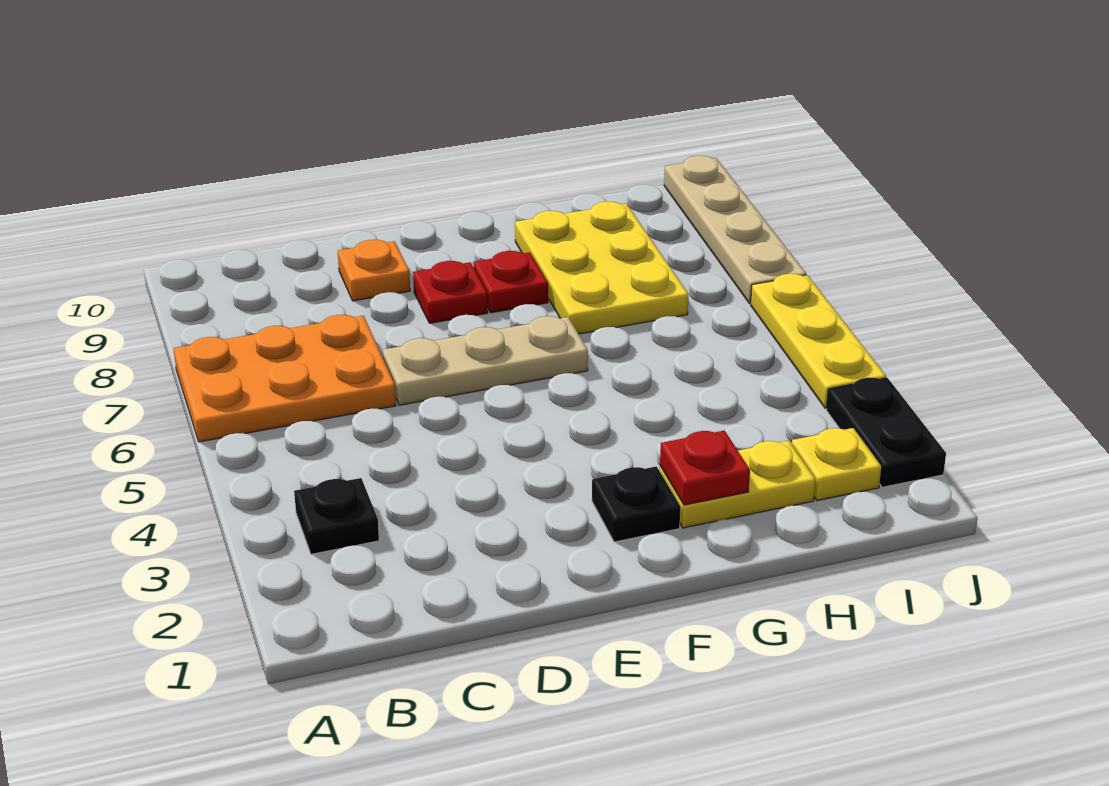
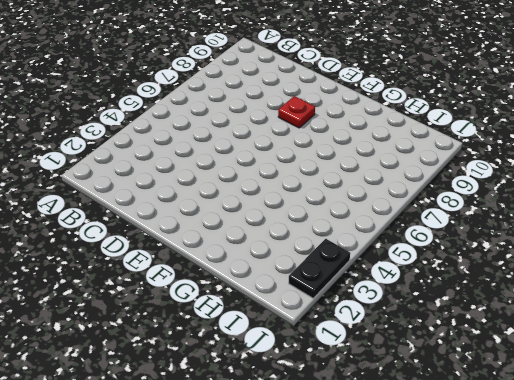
none -> orange 2x3 plate [174,315,396,442]
none -> black 1x1 plate [294,478,379,554]
none -> tan 1x3 plate [382,316,588,405]

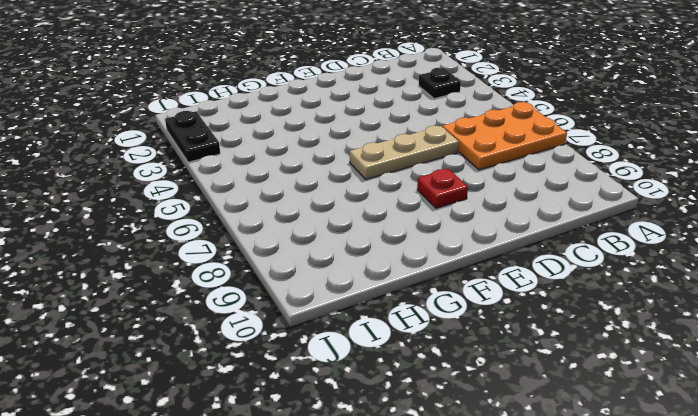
none -> orange 1x1 plate [338,240,410,301]
none -> black 1x1 plate [592,466,680,542]
none -> red 1x1 plate [473,251,548,313]

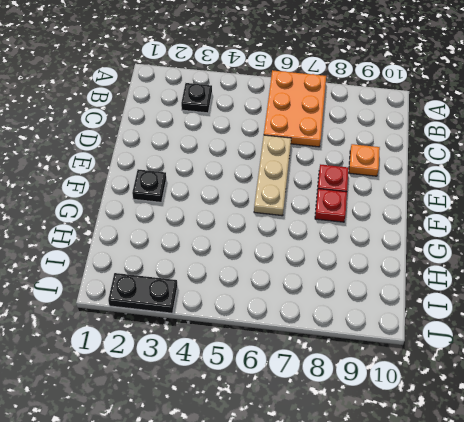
none -> yellow 1x2 plate [660,441,816,528]
none -> yellow 2x3 plate [515,201,689,334]
none -> yellow 1x1 plate [792,428,881,501]

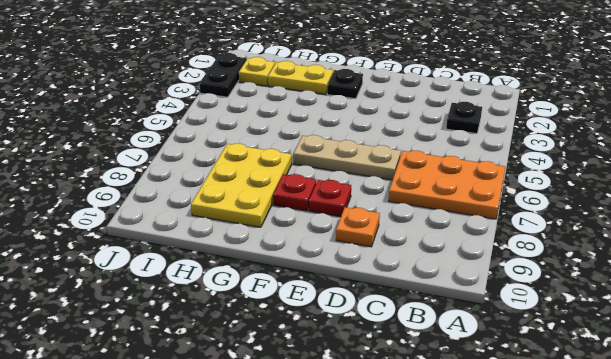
none -> yellow 1x3 plate [751,274,886,408]
none -> tan 1x4 plate [664,156,806,304]
none -> red 1x1 plate [660,430,750,505]

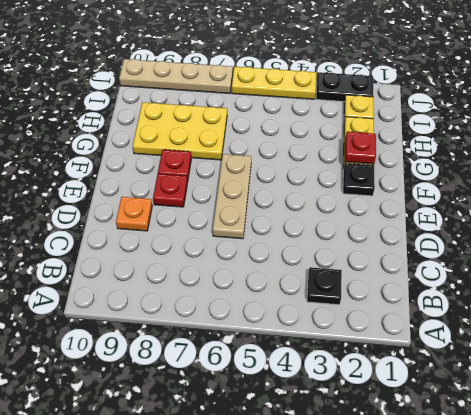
none -> orange 2x3 plate [174,315,396,442]

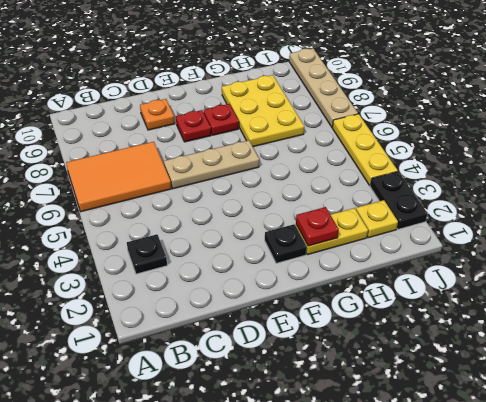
orange 2x3 tile [66,142,171,212] -> orange 2x3 plate [174,315,396,442]

